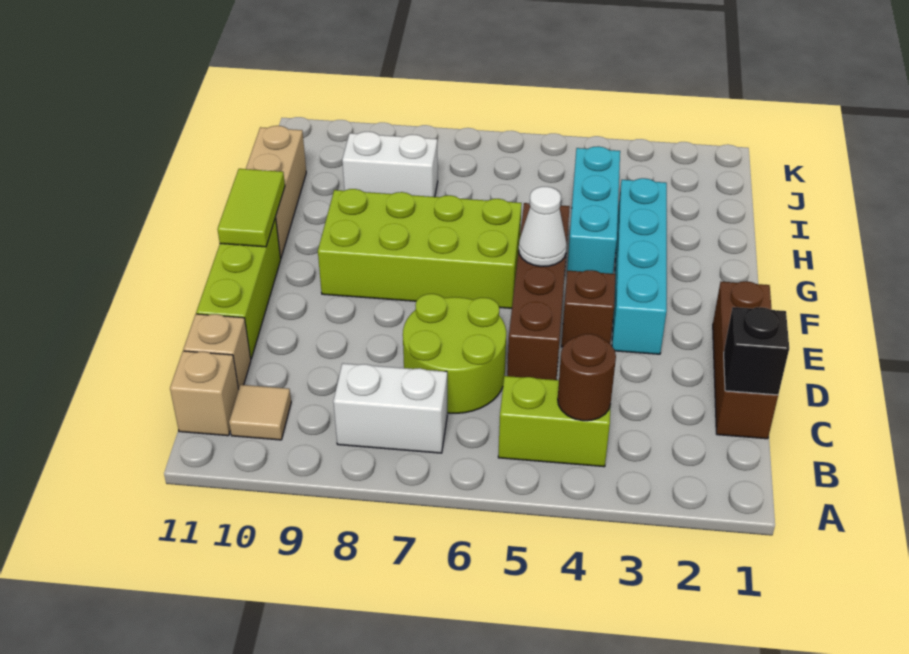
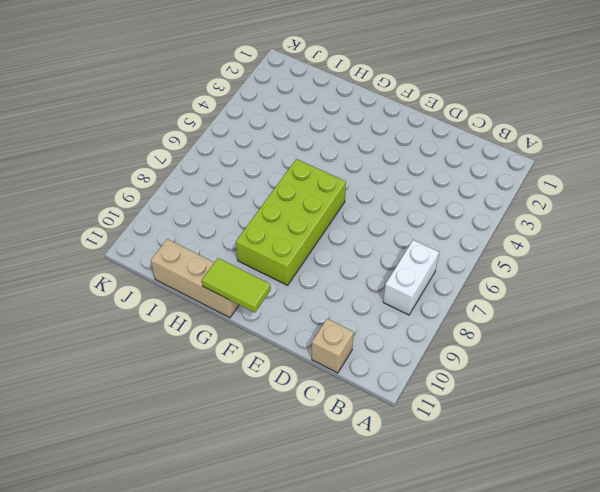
none -> lime 1x2 brick [498,376,611,467]
none -> tan 1x1 tile [229,385,291,440]
none -> tan 1x1 brick [170,351,239,436]

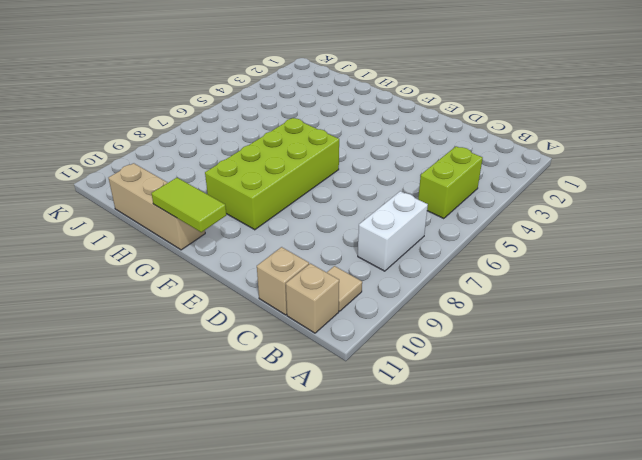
none -> brown 1x3 brick [713,281,778,439]
none -> lime 2x2 round brick [403,294,506,413]
none -> brown 1x4 brick [507,203,570,380]

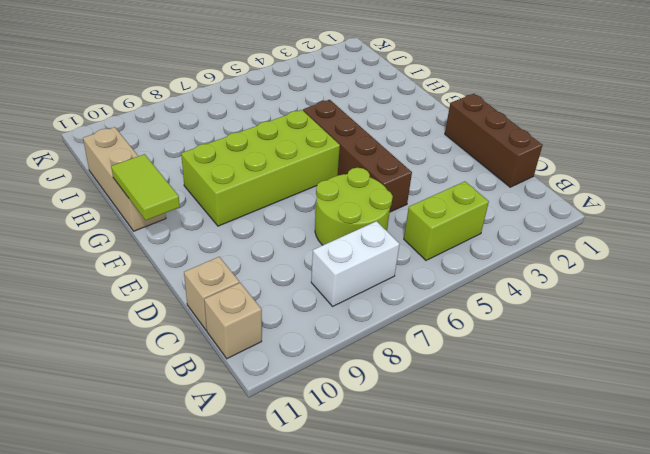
none -> tan 1x1 tile [229,385,291,440]
none -> lime 1x3 brick [196,218,281,359]
none -> cyan 1x4 brick [612,178,667,354]

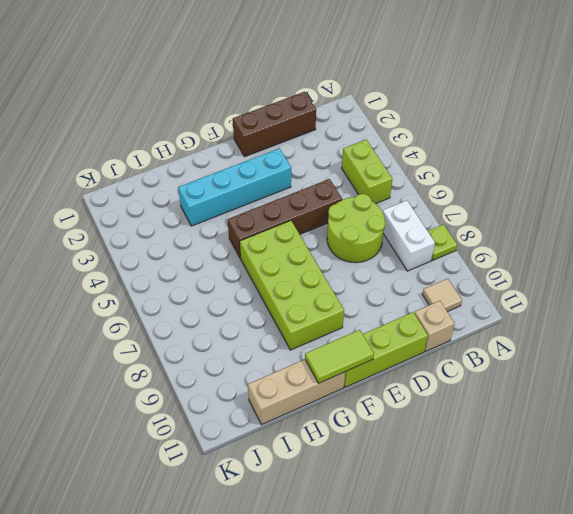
lime 1x1 plate [428,224,457,260] -> none
none -> tan 1x1 brick [170,351,239,436]
none -> brown 1x1 brick [561,270,616,347]
none -> cyan 1x3 brick [567,146,620,274]

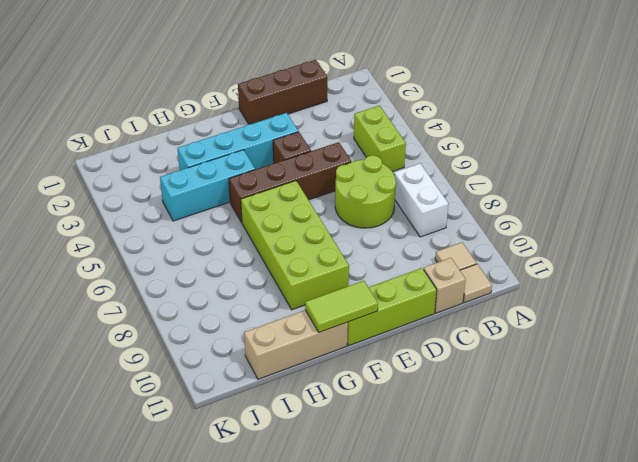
tan 1x1 tile [460,264,492,303] -> tan 1x1 brick [170,351,239,436]
none -> white 1x2 brick [342,131,438,197]
none -> brown 1x1 round brick [558,334,616,421]
none -> black 1x1 brick [724,307,789,395]

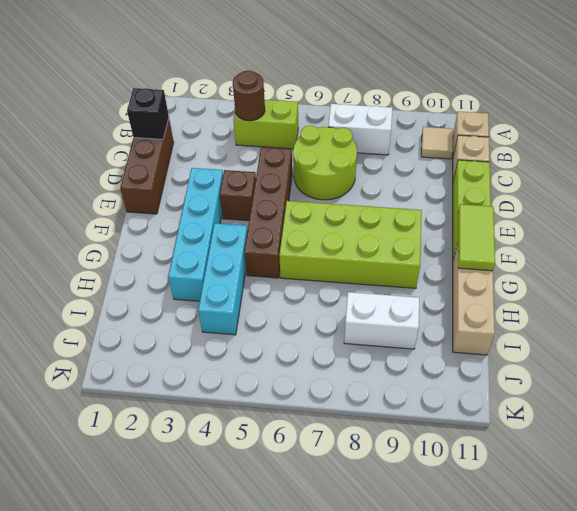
none -> white 1x1 cone [519,187,567,267]

